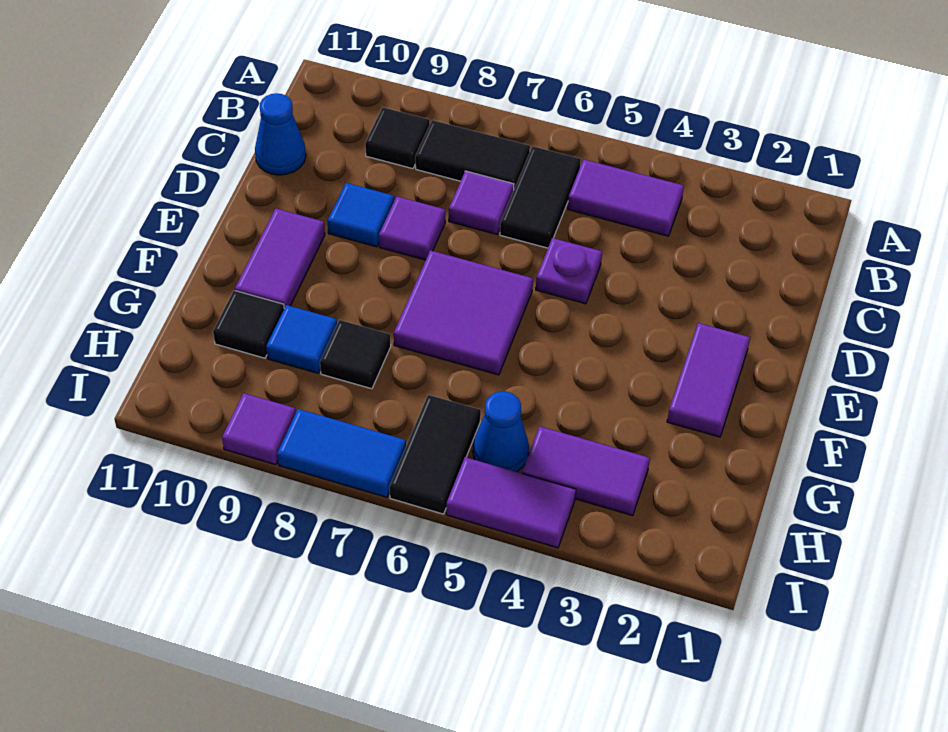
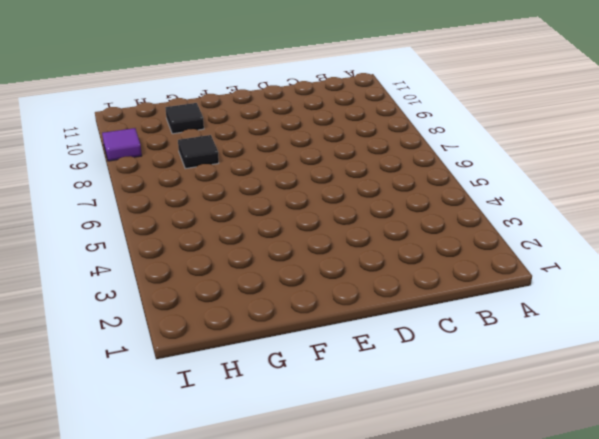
none -> purple 1x2 tile [568,159,684,236]
none -> black 1x2 tile [500,146,581,248]
none -> black 1x2 tile [415,120,530,188]

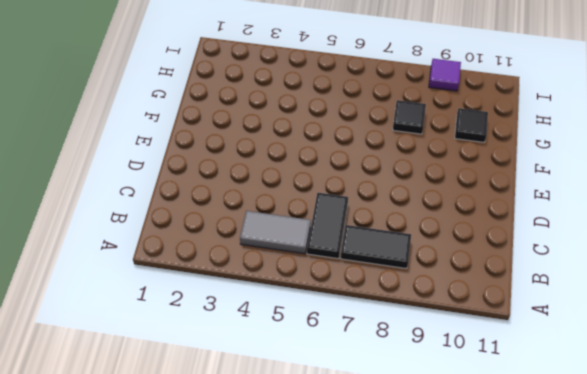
grey 1x2 tile [240,211,311,254] -> purple 1x2 tile [568,159,684,236]
none -> black 1x1 tile [365,107,430,169]
none -> purple 1x1 tile [449,171,514,234]
none -> blue 1x1 cone [255,93,306,175]

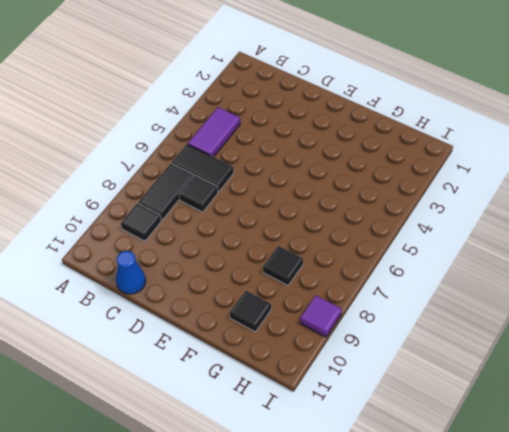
black 1x1 tile [179,175,218,212] -> purple 1x1 tile [449,171,514,234]
none -> purple 1x1 plate [536,238,602,304]
none -> purple 1x1 tile [379,197,445,260]
none -> blue 1x1 tile [327,183,394,247]

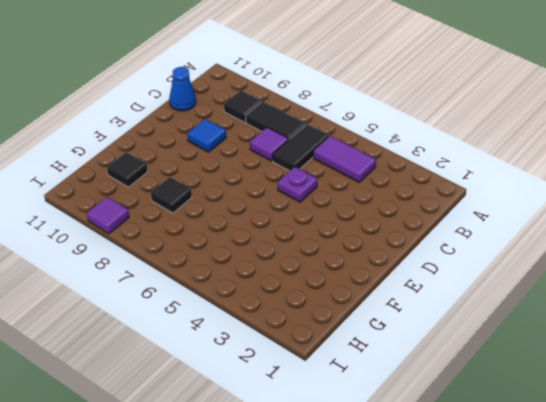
none -> purple 1x1 tile [379,197,445,260]
none -> purple 1x2 tile [667,323,750,437]
none -> purple 2x2 tile [394,250,533,375]

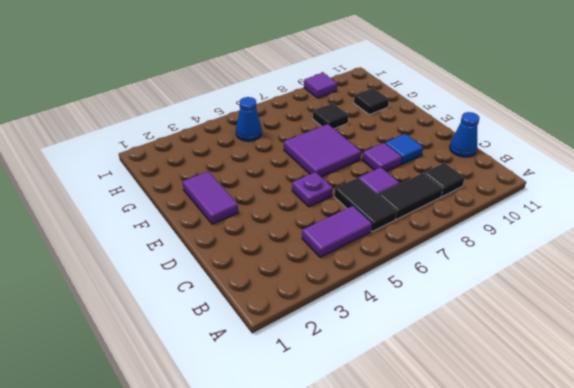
none -> purple 1x2 tile [235,208,325,309]
none -> blue 1x1 tile [266,305,337,373]
none -> purple 1x2 tile [522,426,650,516]

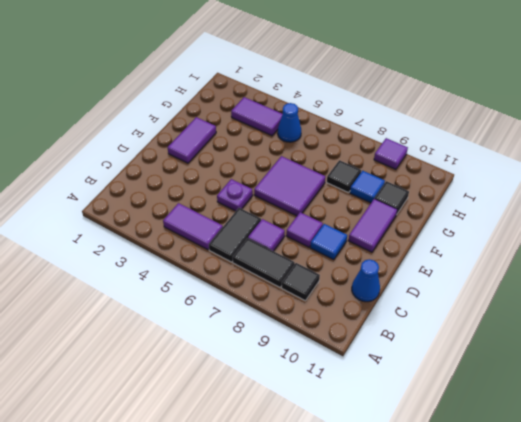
none -> black 1x2 tile [390,395,481,514]
none -> purple 1x2 tile [446,457,576,548]
none -> blue 1x2 tile [277,409,406,497]

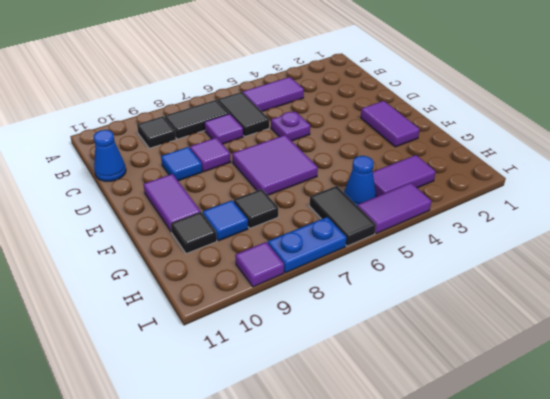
blue 1x2 plate [268,217,347,273] -> blue 1x2 tile [277,409,406,497]

